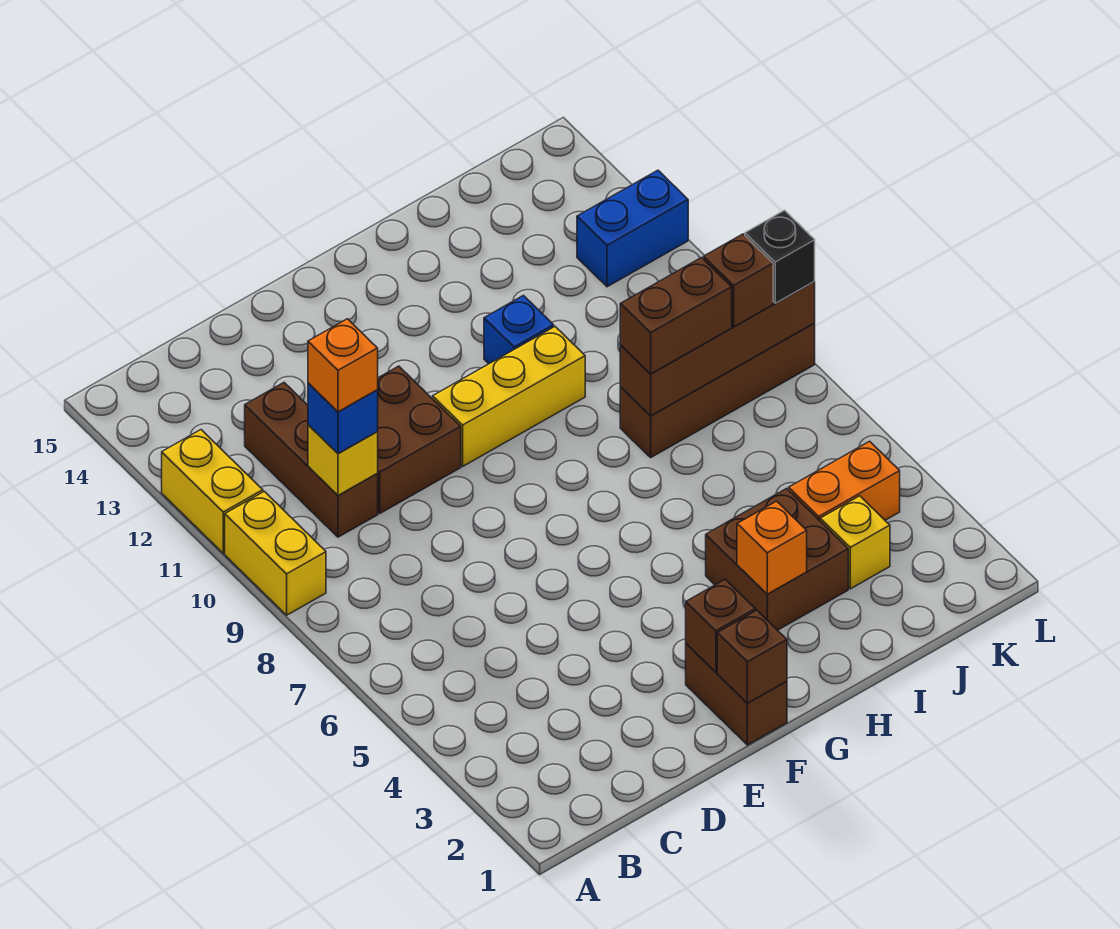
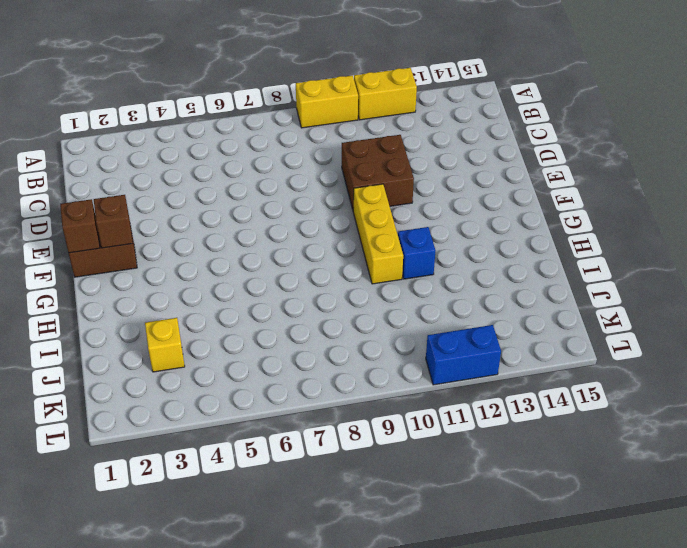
blue 1x2 brick [426,325,501,385] -> blue 1x2 brick turned to [577,170,688,287]
none -> brown 1x3 brick [245,383,378,537]
none -> brown 2x2 brick [706,489,848,630]
none -> brown 1x4 brick [620,323,815,457]

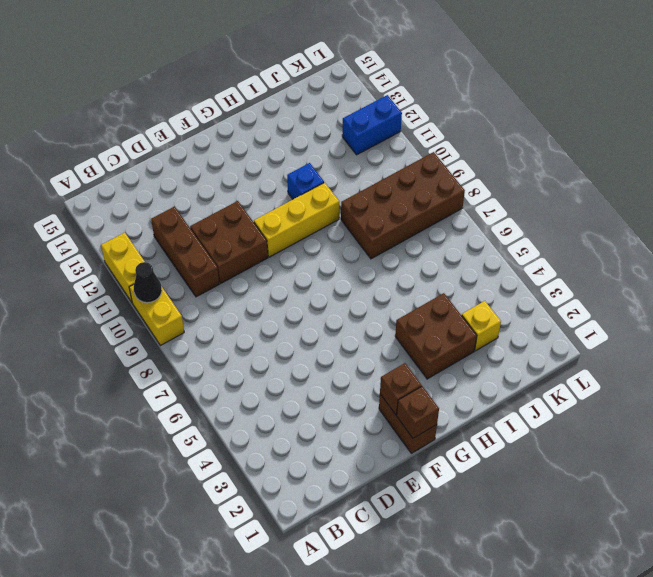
black 1x1 cone [134,262,162,303] -> none
brown 2x4 brick [341,152,465,259] -> brown 1x4 brick [620,323,815,457]
none -> orange 1x2 brick [789,441,900,521]
none -> yellow 1x1 brick [308,425,378,495]
none -> orange 1x1 brick [737,501,807,594]

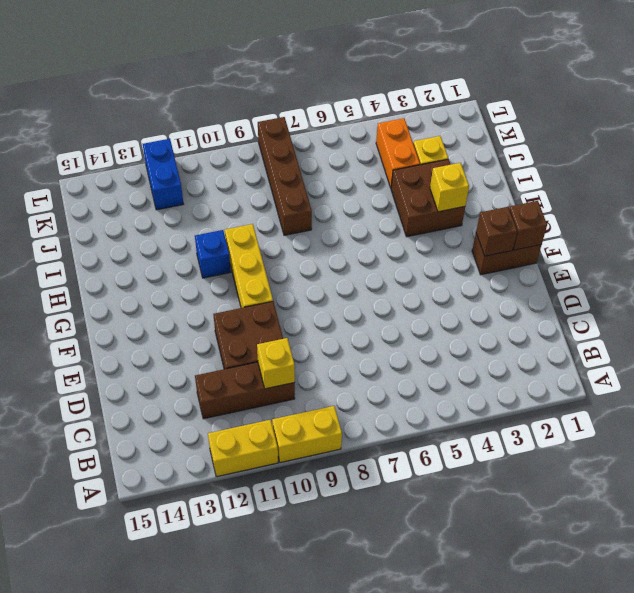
yellow 1x1 brick [430,163,469,212] -> orange 1x1 brick [737,501,807,594]
none -> brown 1x4 brick [620,281,815,416]
none -> blue 1x1 brick [308,383,378,454]
none -> brown 1x2 brick [620,258,732,374]

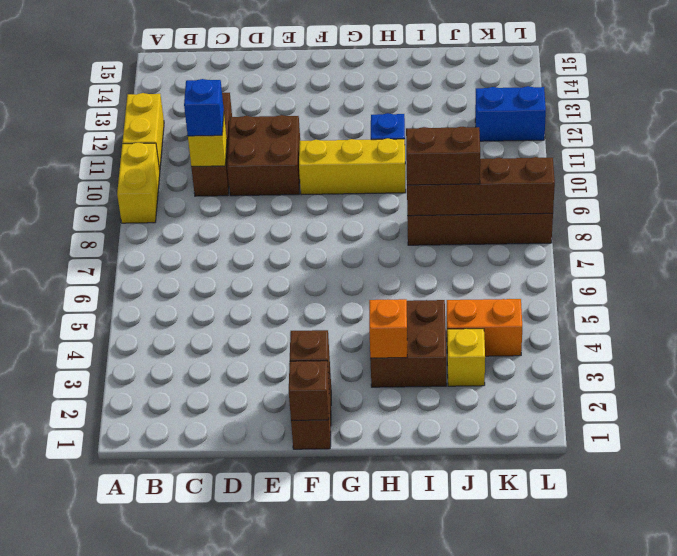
none -> brown 1x1 brick [704,234,773,327]
none -> black 1x1 brick [745,210,815,303]
none -> orange 1x1 brick [308,319,378,412]

